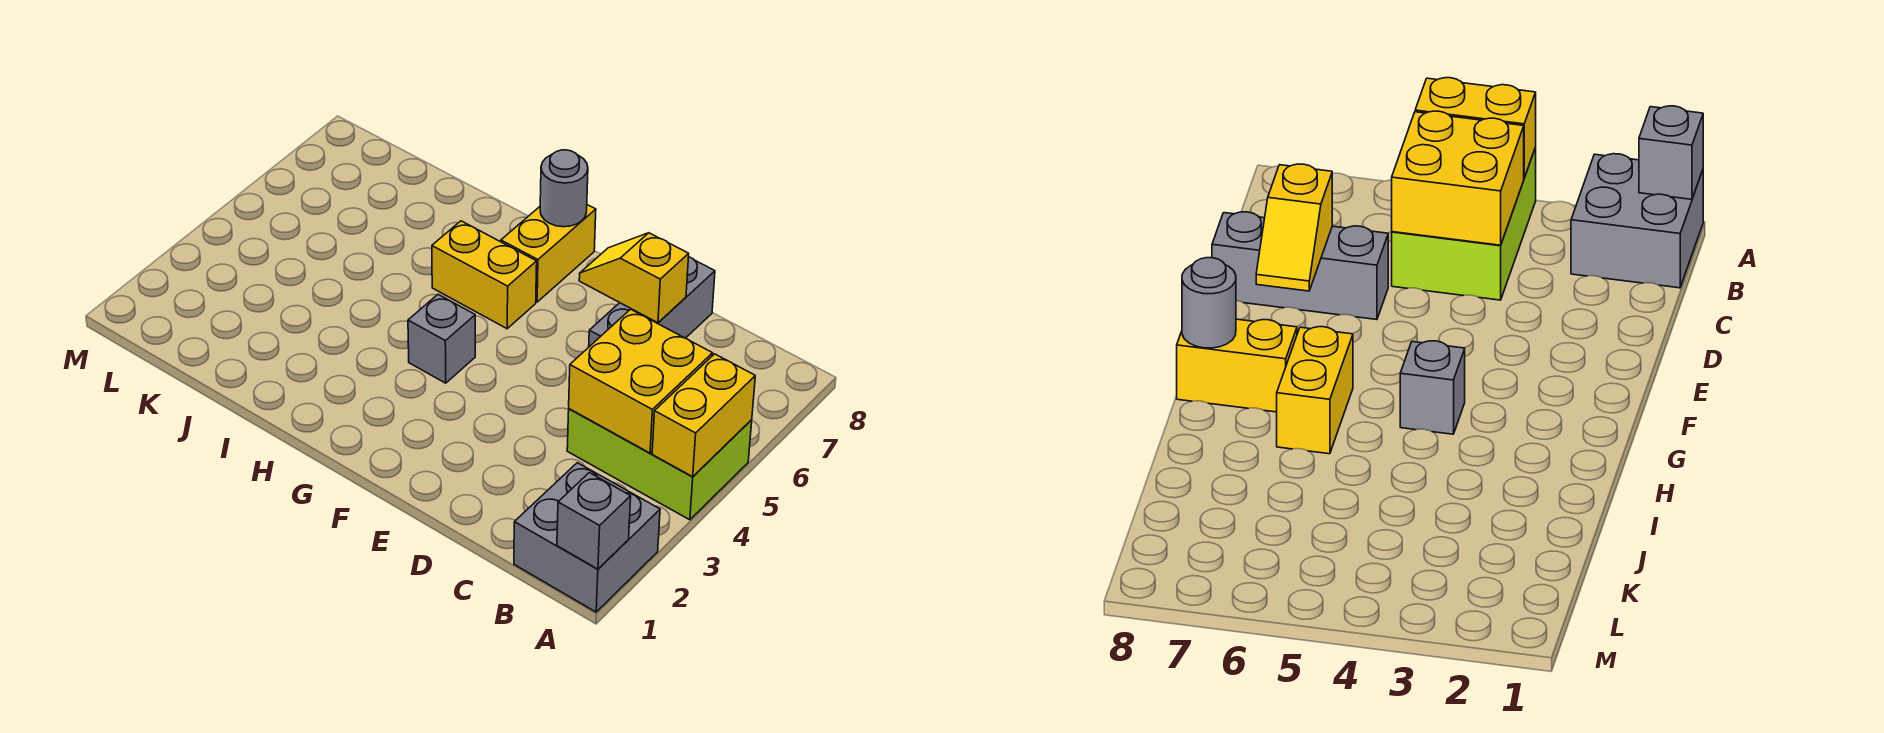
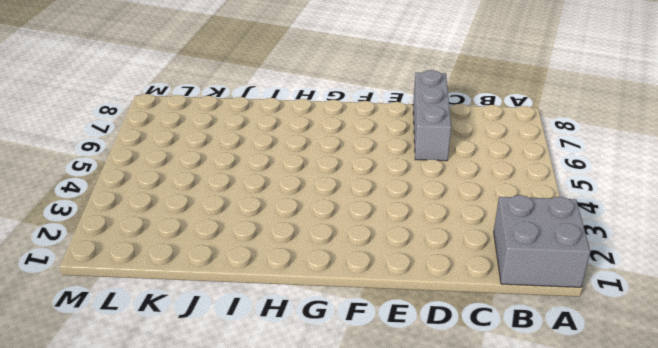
none -> lime 2x3 brick [567,409,752,520]
none -> grey 1x1 brick [408,294,475,383]

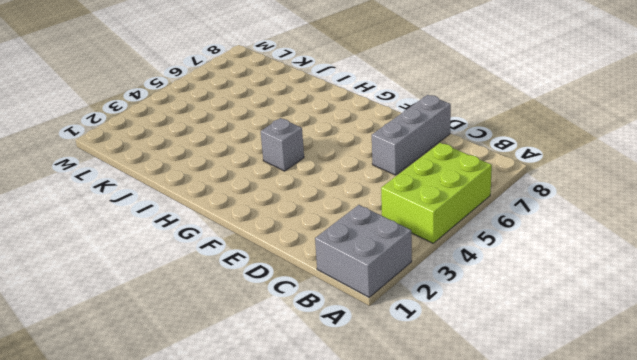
lime 2x3 brick [381,143,492,243] -> lime 2x3 brick turned to [567,409,752,520]
none -> yellow 1x2 brick [432,221,537,329]
none -> yellow 1x2 brick [501,205,596,302]

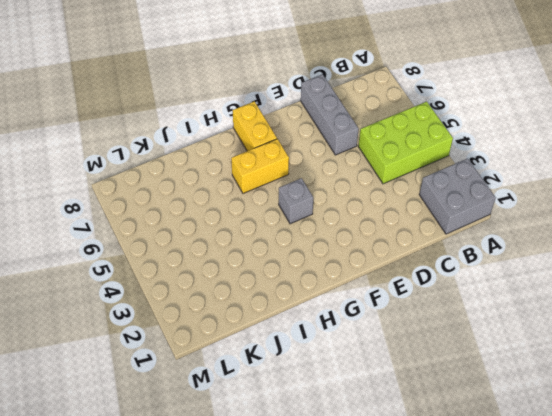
none -> grey 1x1 brick [557,473,631,569]
none -> yellow 1x2 brick [652,354,755,477]

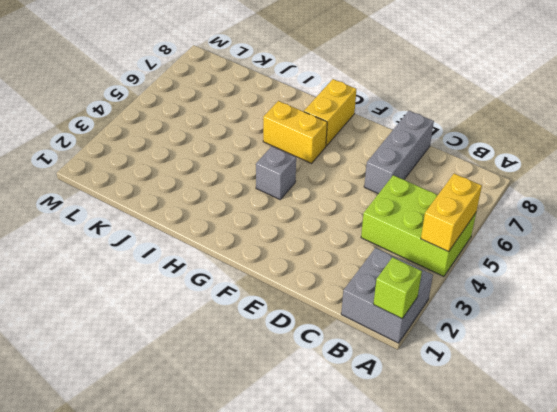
lime 1x1 brick [373,257,422,319] -> grey 1x1 brick [557,473,631,569]
none -> yellow 2x2 brick [569,309,713,453]
none -> yellow 1x2 slope [579,233,689,323]

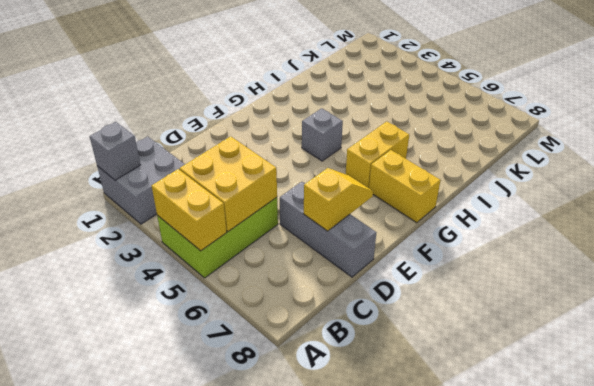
none -> grey 1x1 round brick [540,150,588,227]

